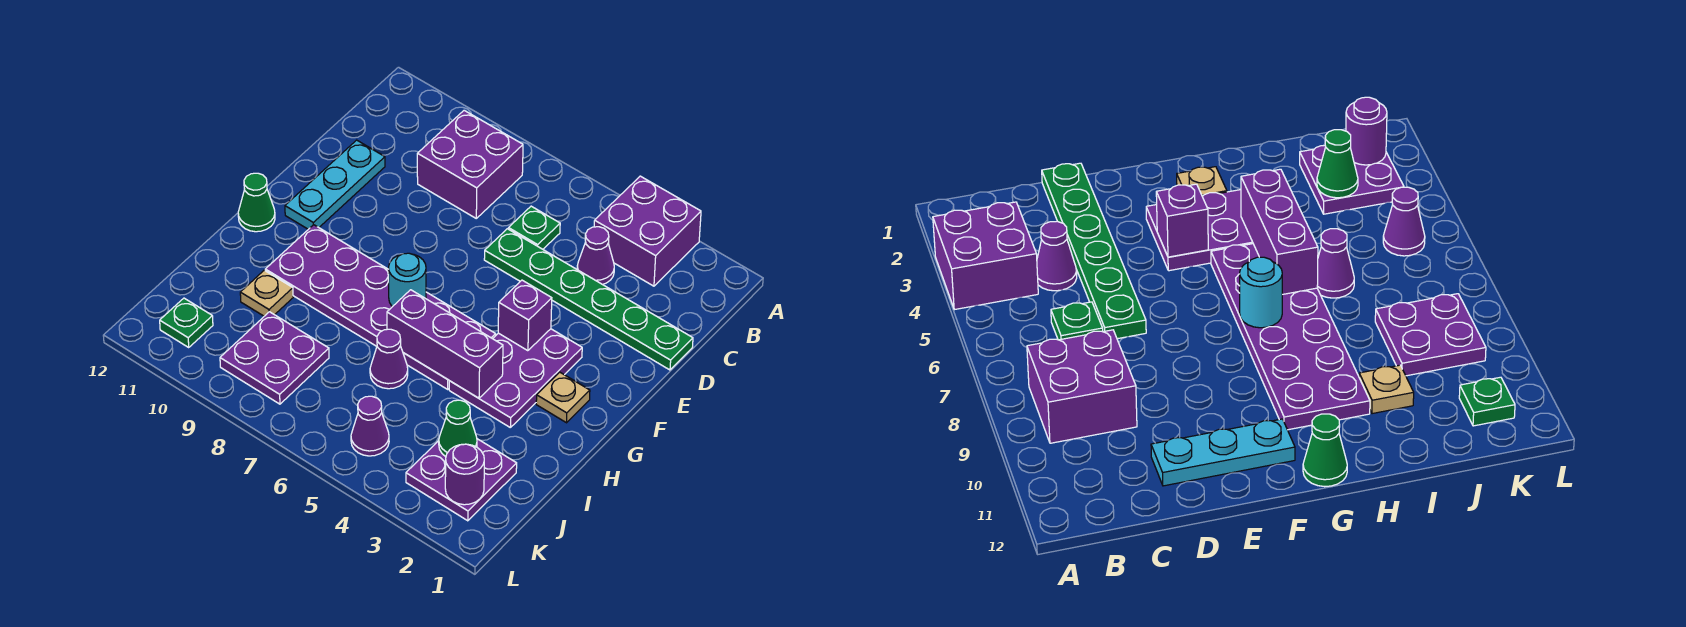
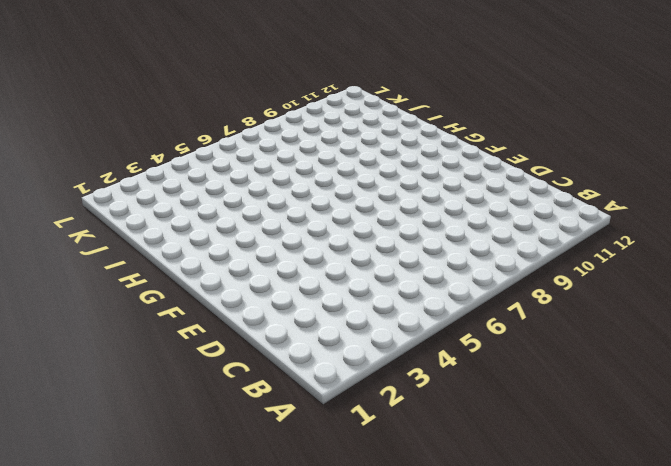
none -> purple 2x2 brick [594,176,701,286]
none -> purple 2x2 brick [417,110,523,218]
none -> purple 1x1 cone [577,227,614,284]

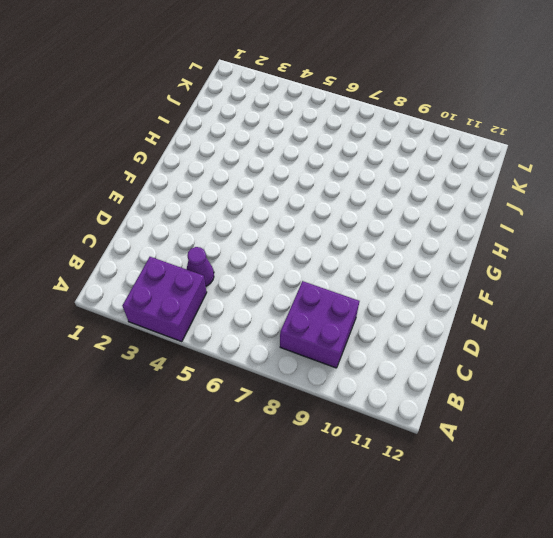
none -> green 1x1 plate [508,206,560,249]
none -> green 1x6 plate [484,229,693,370]
none -> cyan 1x3 plate [285,140,385,229]

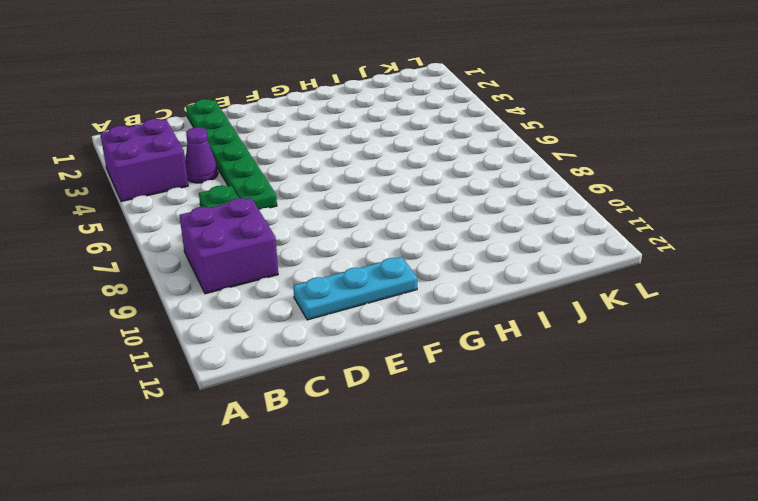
none -> purple 2x3 plate [449,329,582,427]
none -> tan 1x1 plate [536,372,590,423]
none -> purple 2x6 plate [265,225,496,389]

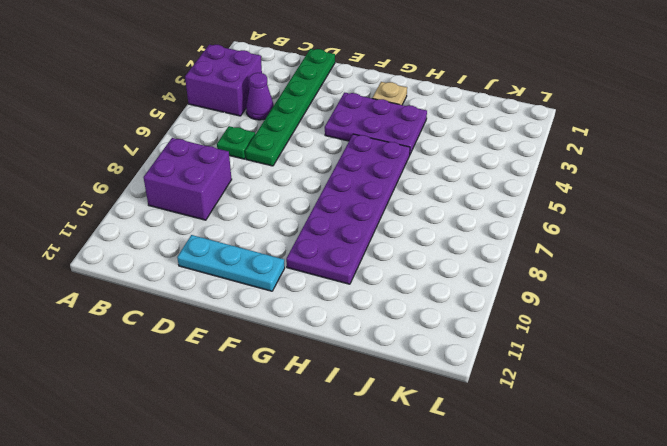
none -> green 1x1 cone [238,173,275,232]
none -> purple 1x1 cone [370,329,408,389]
none -> tan 1x1 plate [240,270,293,316]

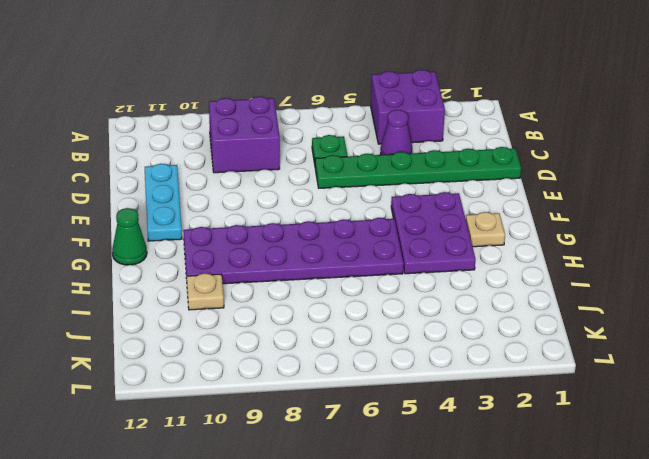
none -> purple 1x1 cone [370,329,408,389]
none -> purple 2x2 plate [406,439,517,521]
none -> purple 2x2 plate [220,312,329,404]

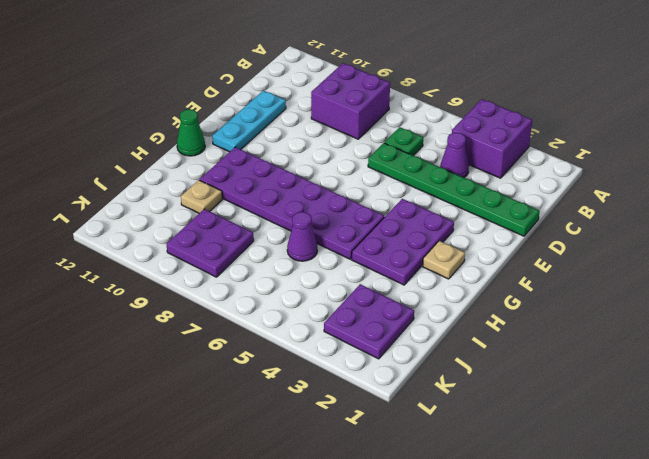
none -> purple 1x1 cone [351,396,389,456]
none -> green 1x1 plate [160,298,213,347]
none -> purple 1x1 brick [498,280,552,351]

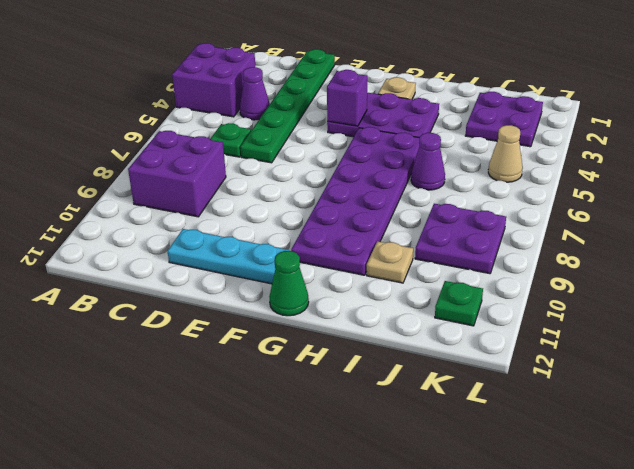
tan 1x1 cone [488,125,523,182] -> purple 1x1 cone [351,396,389,456]
none -> cyan 1x1 round brick [389,253,426,307]
none -> purple 1x3 brick [387,290,503,398]
none -> green 1x1 cone [439,400,477,457]

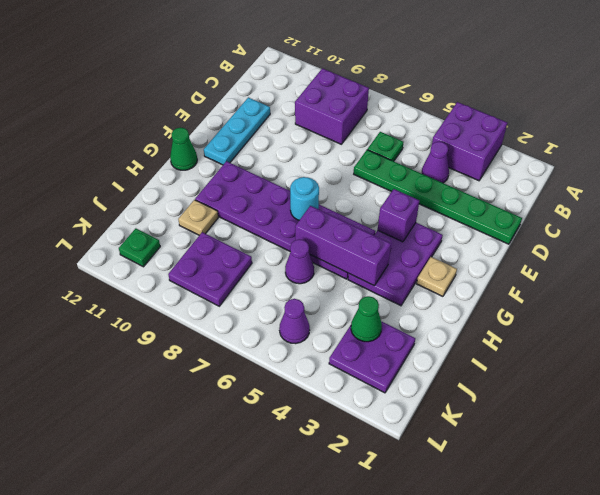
none -> purple 1x1 round brick [445,444,484,505]

